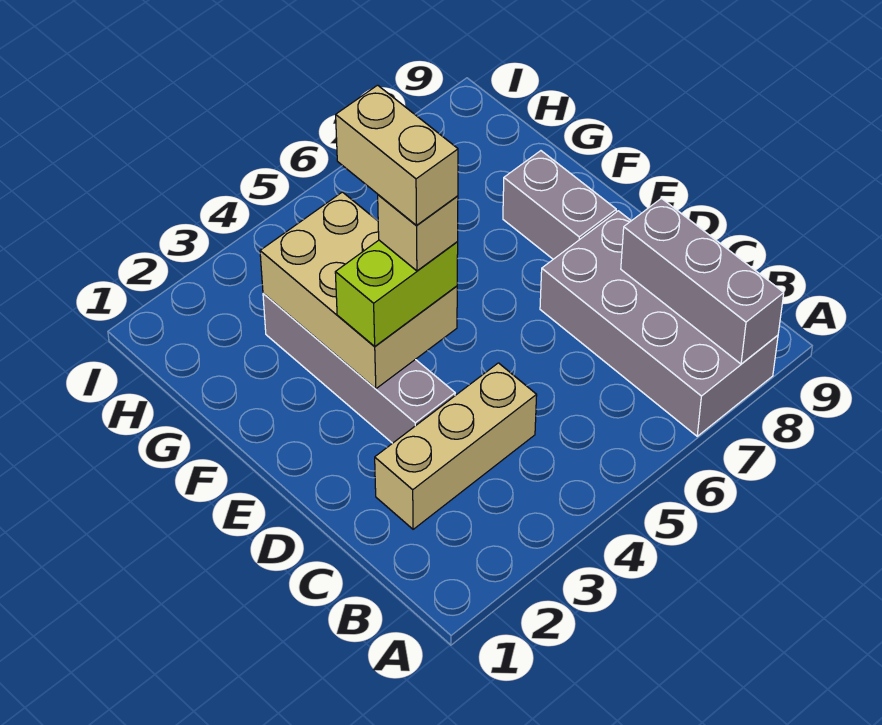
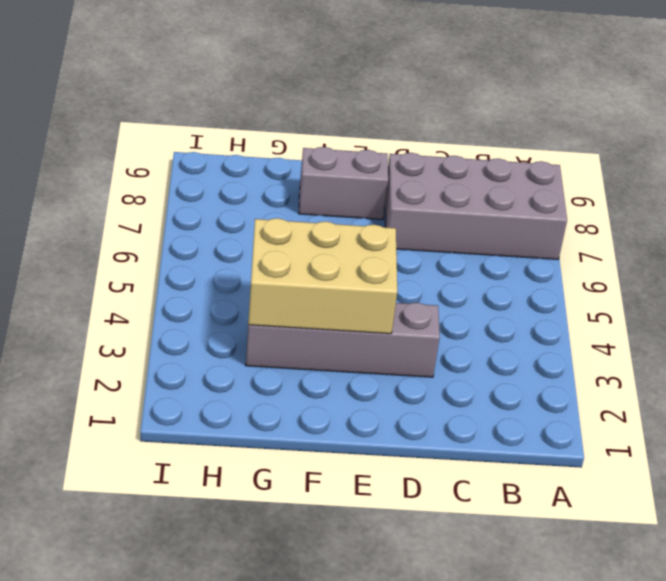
none -> tan 1x3 brick [375,363,537,529]
none -> grey 1x3 brick [621,198,784,364]

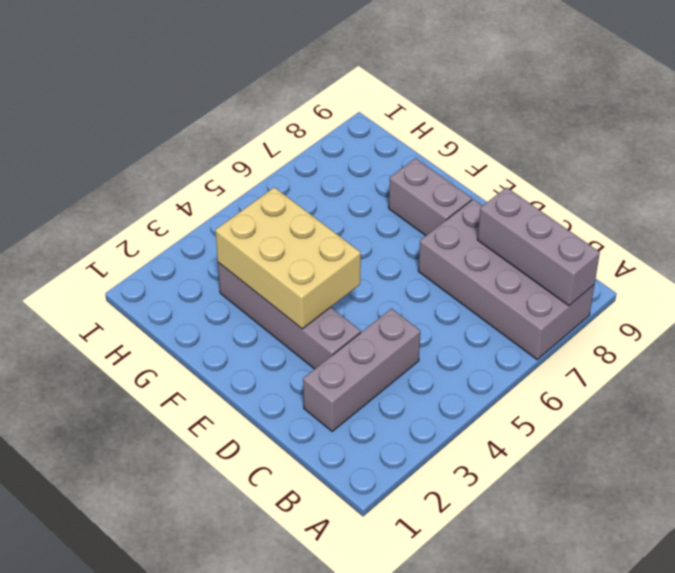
grey 1x3 brick [303,309,420,431] -> tan 1x3 brick [375,363,537,529]
none -> lime 1x2 brick [335,240,458,347]
none -> tan 1x1 brick [378,195,458,271]

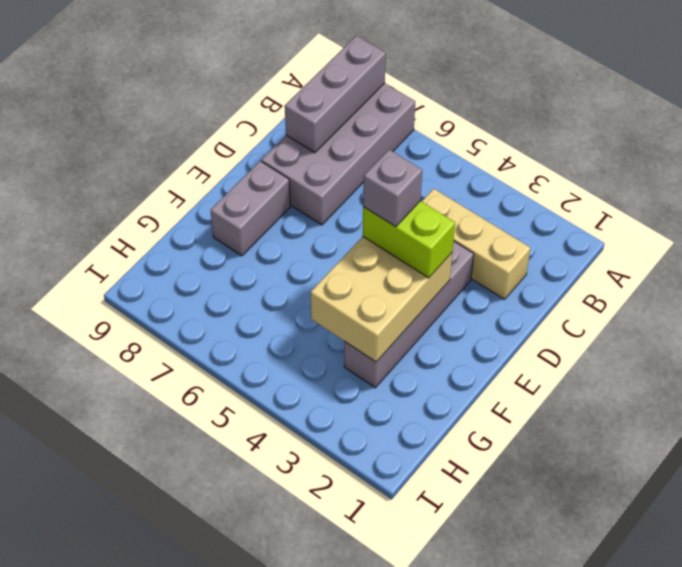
grey 1x1 brick [363,150,422,227] -> tan 1x1 brick [378,195,458,271]
none -> tan 1x2 brick [336,85,458,225]

